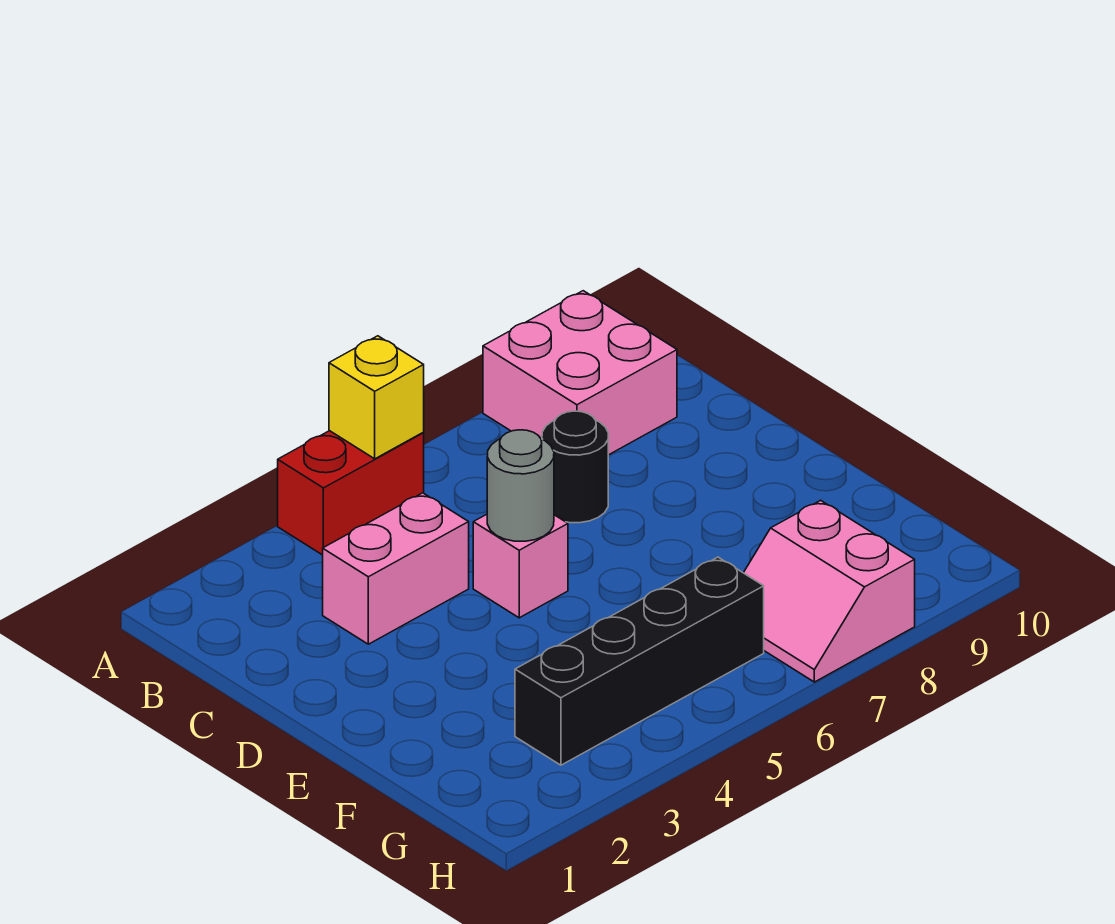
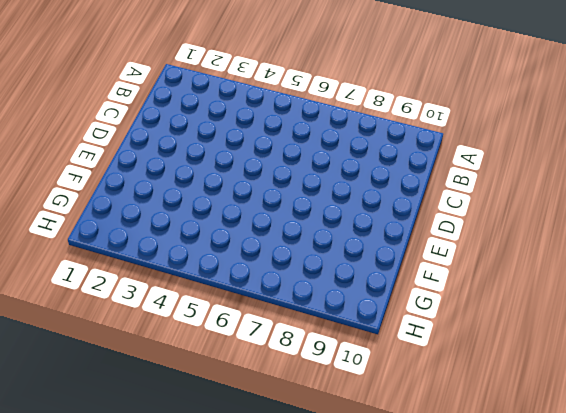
none -> red 1x2 brick [278,431,424,555]
none -> pink 2x2 brick [483,291,677,455]

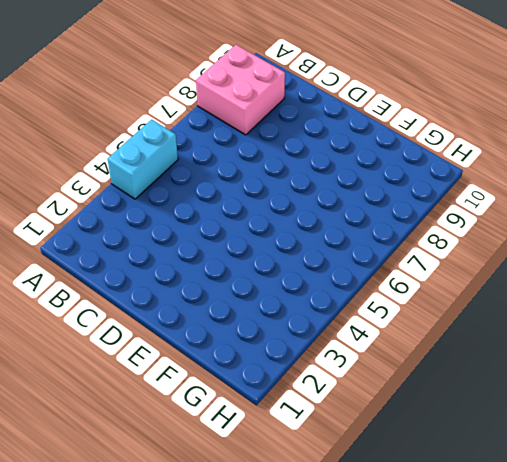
cyan 1x2 brick [108,119,178,199] -> red 1x2 brick [278,431,424,555]
none -> pink 1x2 brick [323,493,469,644]
none -> black 1x1 round brick [542,411,608,523]

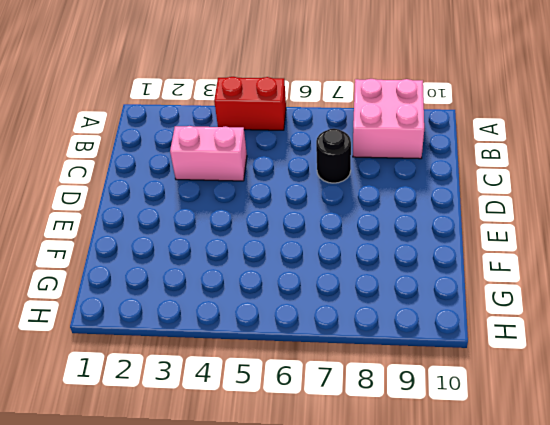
none -> pink 1x1 brick [473,514,568,618]
none -> black 1x4 brick [515,557,764,765]

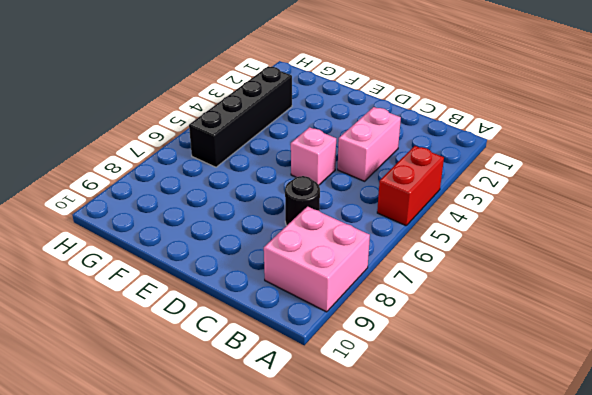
none -> pink 2x2 slope [744,500,915,682]
none -> yellow 1x1 brick [329,336,424,459]

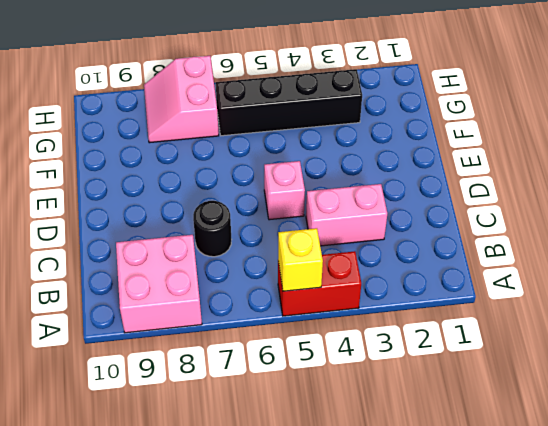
pink 2x2 slope [144,56,219,143] -> pink 2x2 slope turned to [744,500,915,682]
none -> grey 1x1 round brick [487,430,554,541]

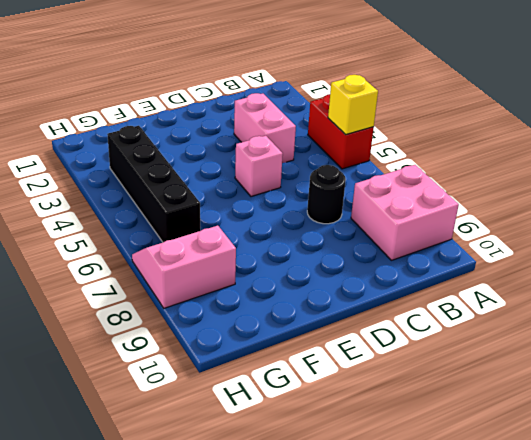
none -> grey 1x1 round brick [487,430,554,541]

